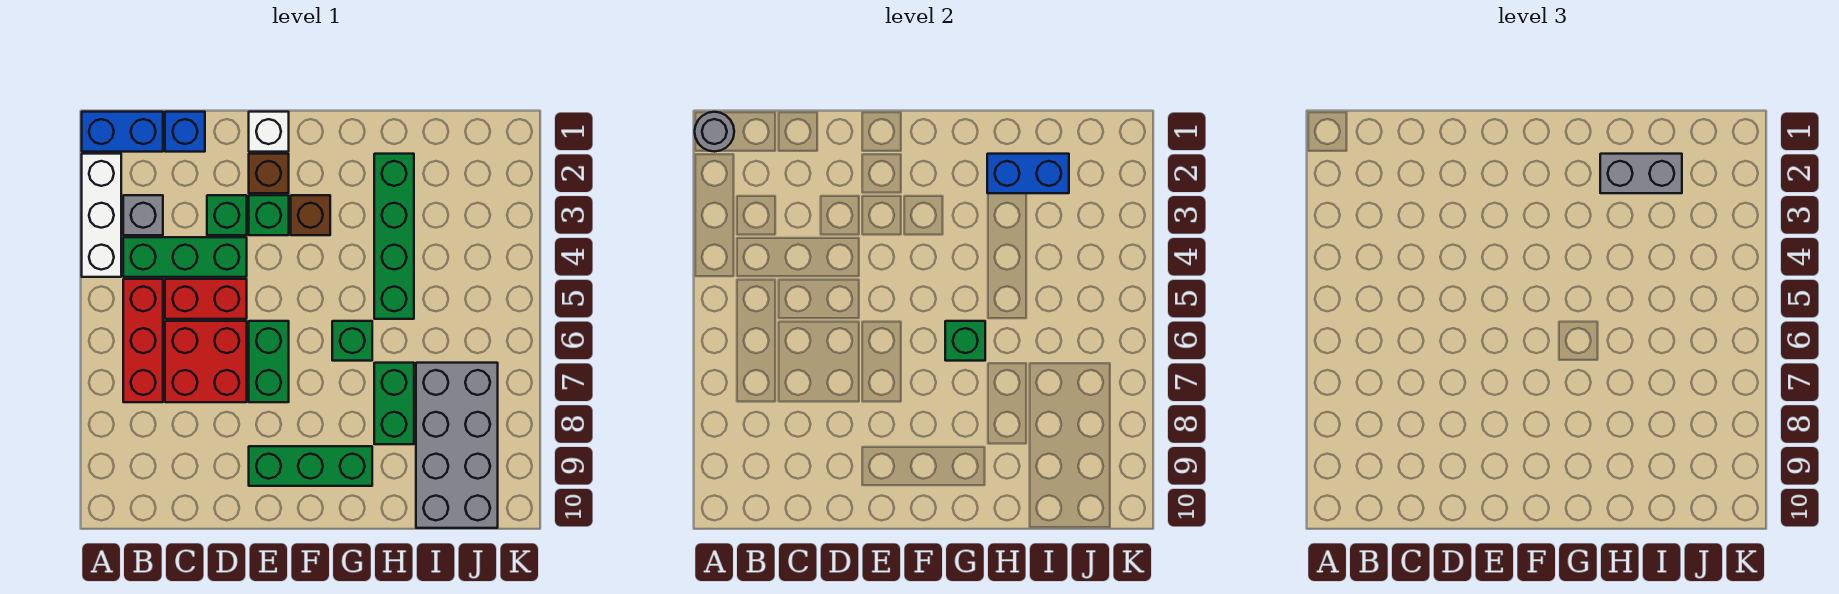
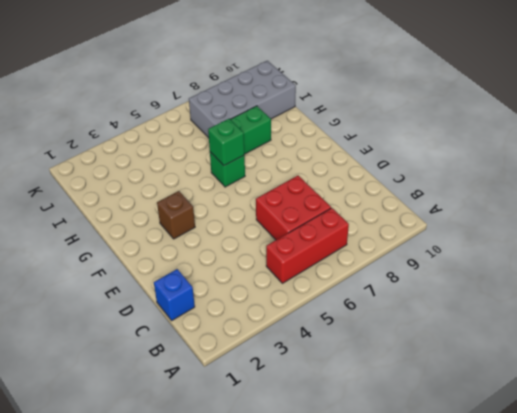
none -> blue 1x2 brick [82,112,163,152]
none -> white 1x3 brick [82,154,121,277]
none -> grey 1x1 brick [123,195,163,235]

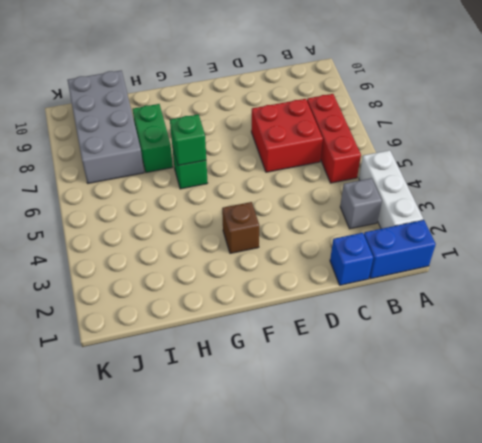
none -> green 1x3 brick [123,237,247,277]
none -> red 1x2 brick [165,279,247,319]
none -> green 1x1 brick [207,195,247,235]

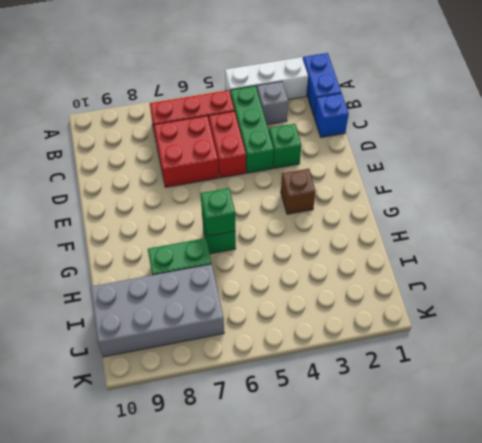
none -> white 1x1 brick [249,112,289,152]
none -> brown 1x1 brick [249,154,289,193]
none -> green 1x1 brick [249,195,289,235]

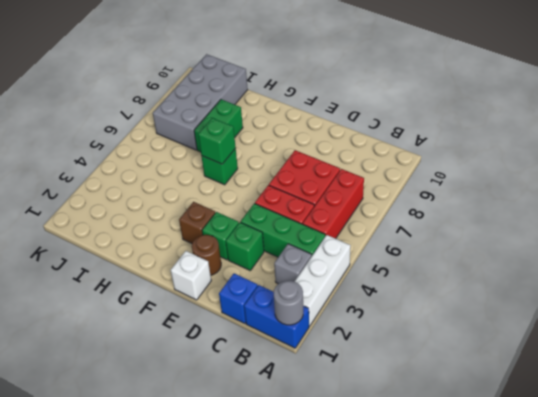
brown 1x1 round brick [192,235,221,275] -> brown 1x1 brick [249,154,289,193]
none -> green 1x2 brick [249,321,289,402]
none -> green 1x3 brick [249,446,372,486]
none -> green 1x4 brick [374,154,414,319]

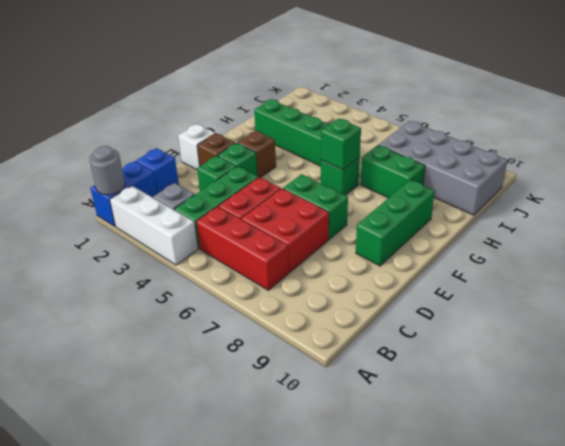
none -> blue 1x2 brick [987,154,1069,193]
none -> grey 1x2 brick [1600,154,1682,193]

